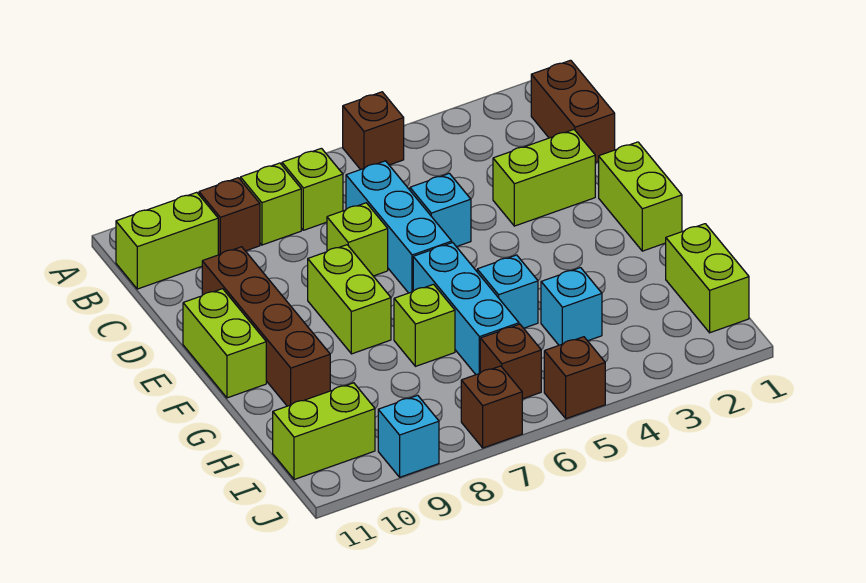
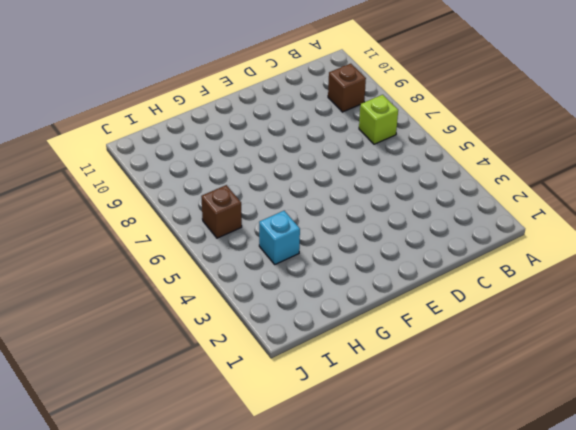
none -> brown 1x1 brick [343,92,404,170]
none -> brown 1x2 brick [531,60,615,162]
none -> lime 1x1 brick [241,163,301,245]

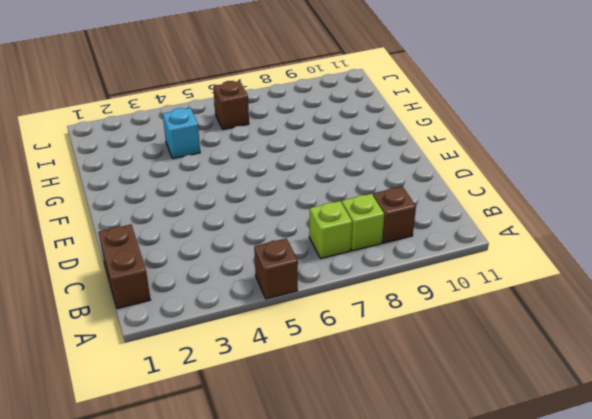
none -> lime 1x2 brick [116,192,218,289]
none -> cyan 1x3 brick [346,161,452,293]
none -> lime 1x2 brick [493,130,595,226]

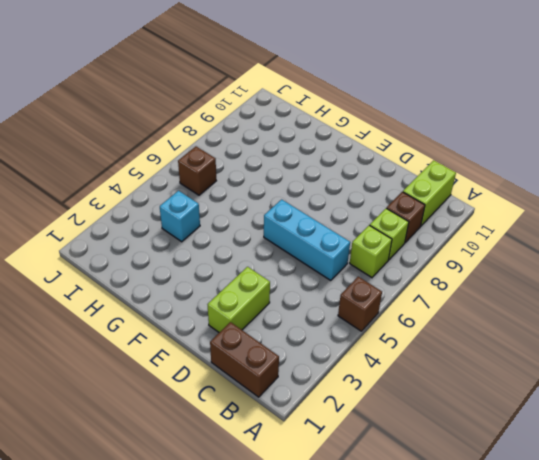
none -> cyan 1x1 brick [410,173,471,247]
none -> lime 1x1 brick [327,203,388,276]
none -> brown 1x4 brick [202,247,330,406]

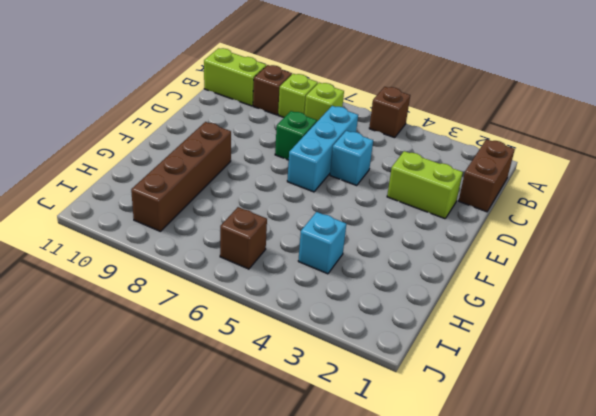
green 1x1 brick [275,111,317,160] -> lime 1x1 brick [327,203,388,276]
brown 1x4 brick [131,122,231,231] -> brown 1x4 brick moved to [202,247,330,406]
none -> lime 1x2 brick [599,142,682,251]
none -> lime 1x2 brick [308,245,391,354]
none -> lime 1x2 brick [183,289,266,398]

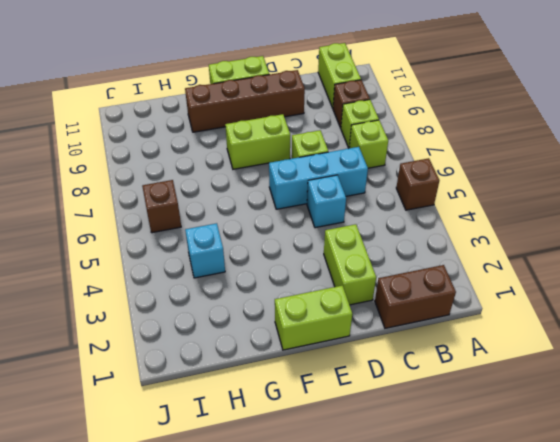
none -> cyan 1x3 brick [413,243,519,375]
none -> cyan 1x1 brick [477,255,538,328]
none -> lime 1x1 brick [394,284,455,366]

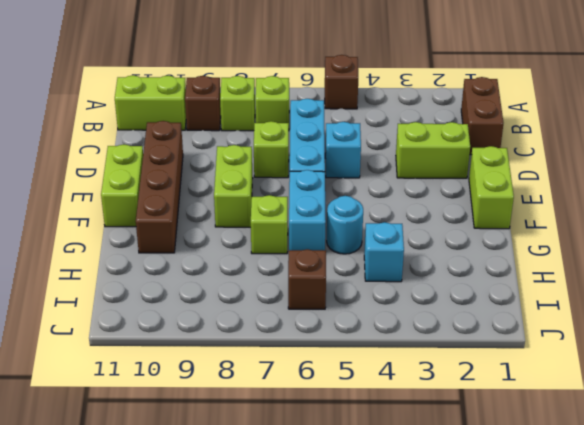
cyan 1x2 brick [289,170,326,250] -> cyan 1x3 brick [413,243,519,375]
cyan 1x1 round brick [327,196,363,254] -> cyan 1x1 brick [477,255,538,328]
none -> lime 1x2 brick [666,224,749,333]
none -> lime 1x2 brick [273,383,375,480]
none -> brown 1x1 brick [544,337,605,419]

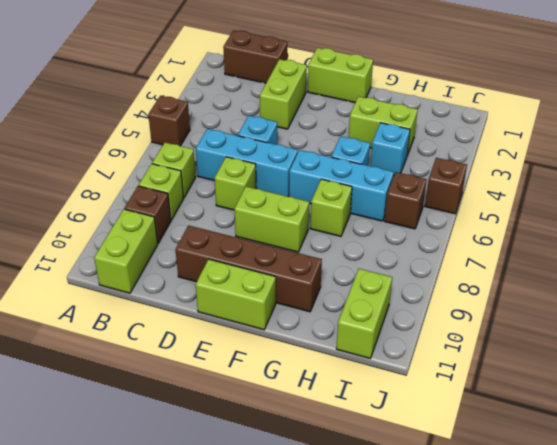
lime 1x2 brick [348,96,418,155] -> lime 1x2 brick moved to [666,224,749,333]
none -> brown 1x1 brick [461,366,522,448]
none -> cyan 1x1 brick [378,395,439,477]

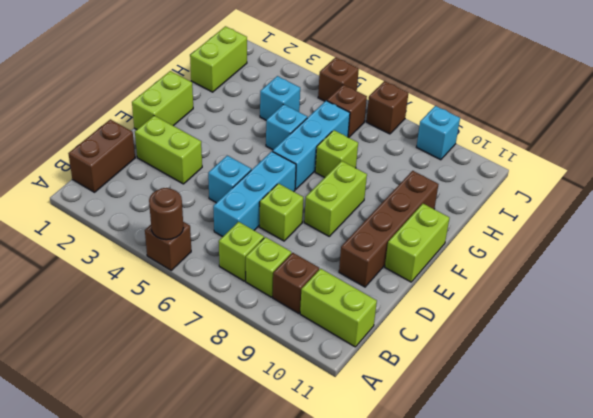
brown 1x1 round brick [149,188,183,240] -> none
none -> lime 1x2 brick [273,383,375,480]

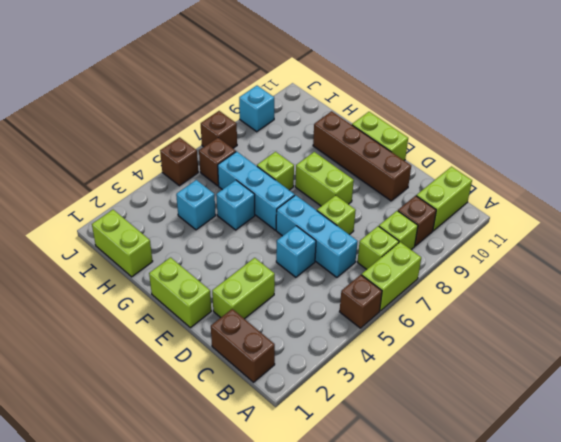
lime 1x2 brick [362,242,421,311] -> lime 1x2 brick moved to [273,383,375,480]

